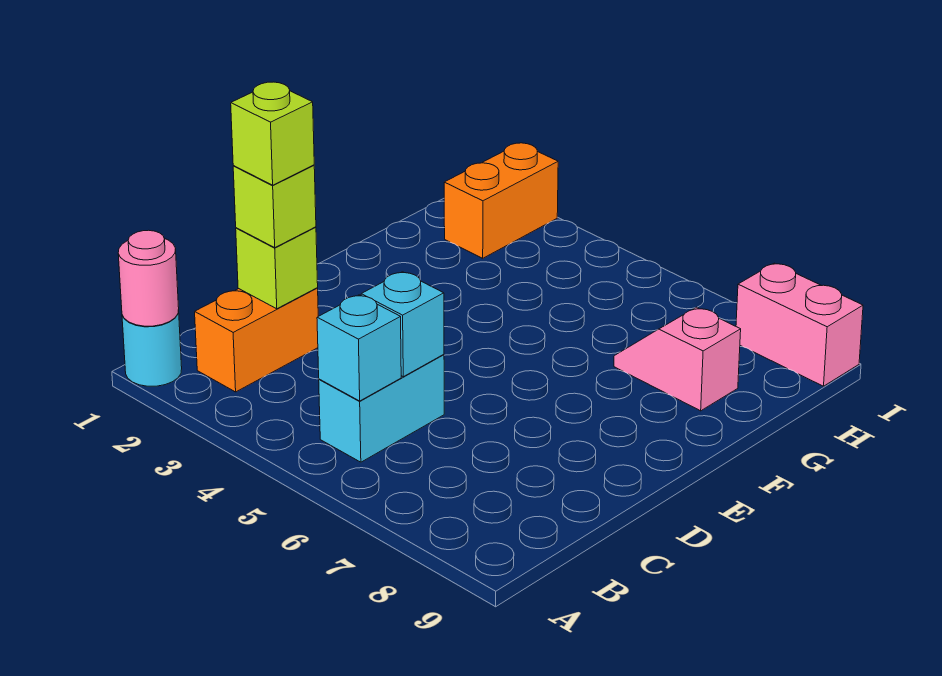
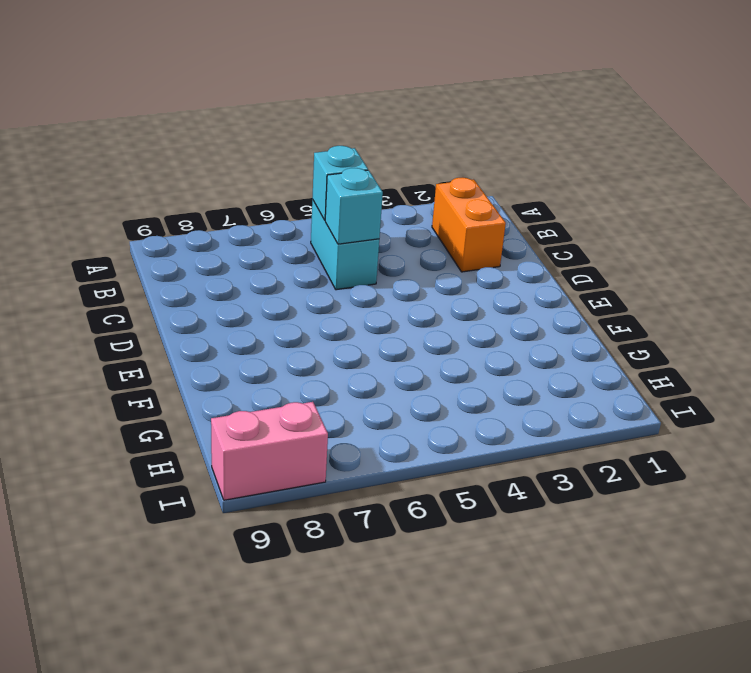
none -> cyan 1x1 round brick [122,311,182,386]
none -> pink 1x2 slope [614,307,741,411]
none -> orange 1x2 brick [444,143,558,258]

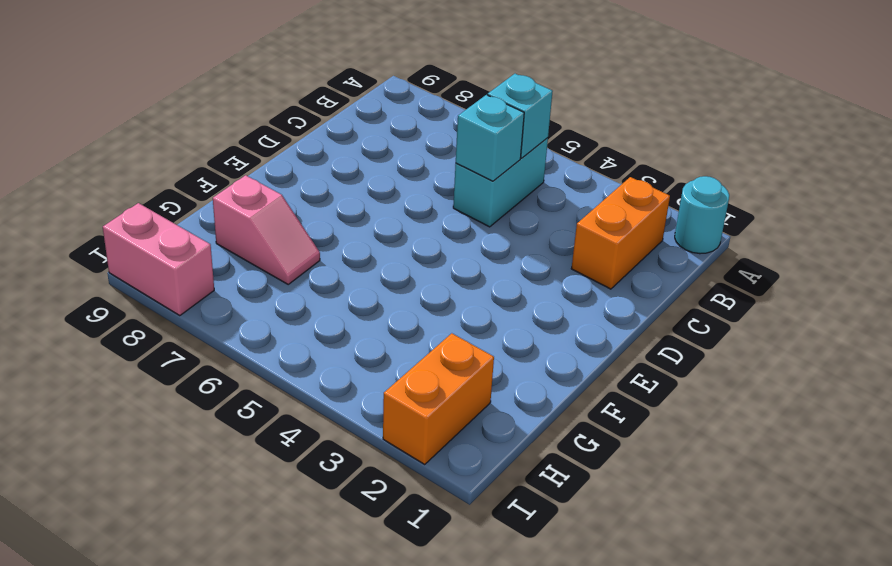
none -> pink 1x1 round brick [118,230,179,326]
none -> lime 1x1 brick [236,227,318,309]
none -> lime 1x1 brick [233,165,316,248]

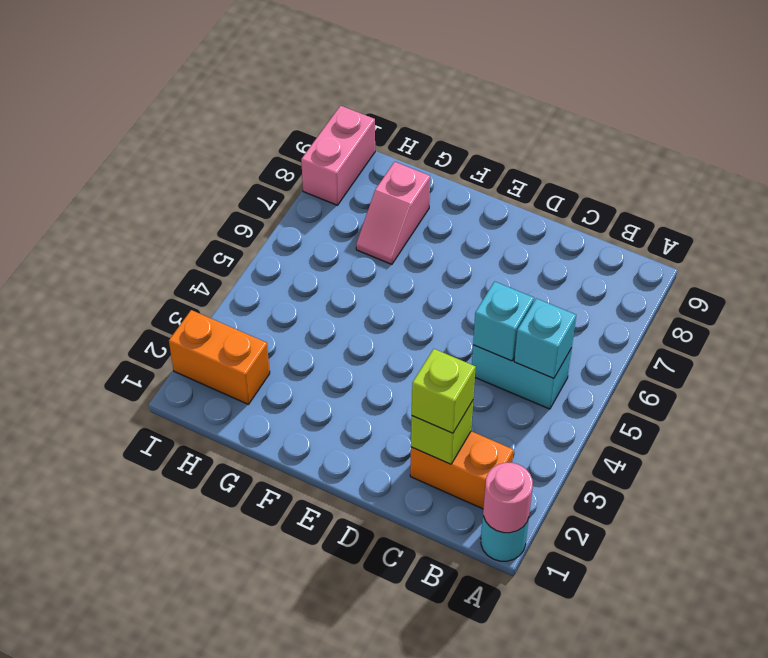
none -> lime 1x1 brick [231,82,314,185]

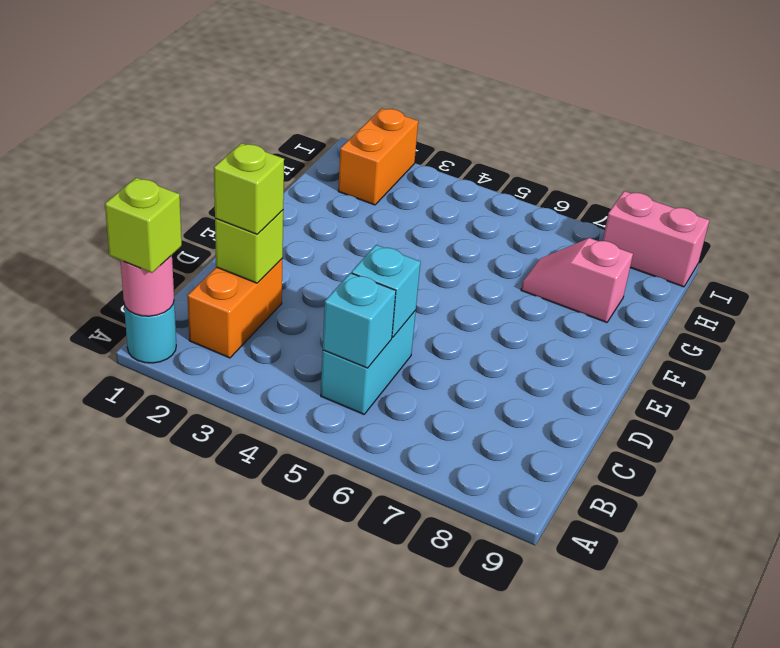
lime 1x1 brick [105,178,182,273] -> lime 1x1 brick moved to [231,82,314,185]

